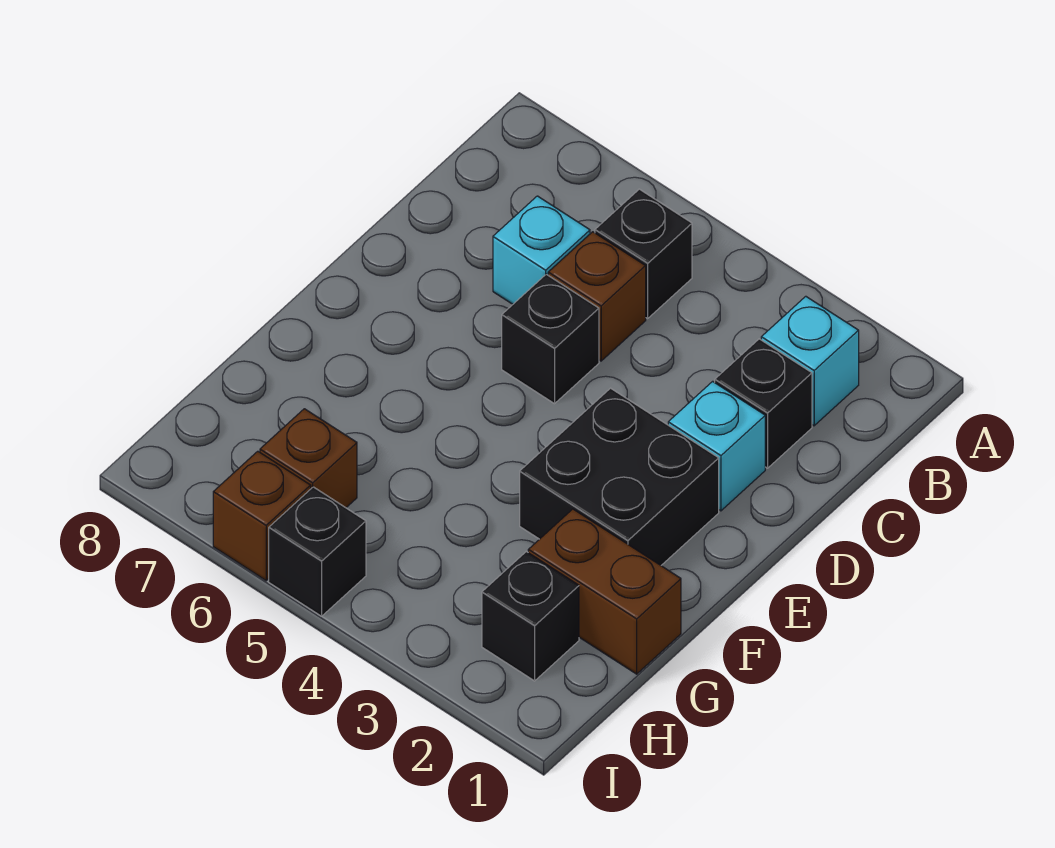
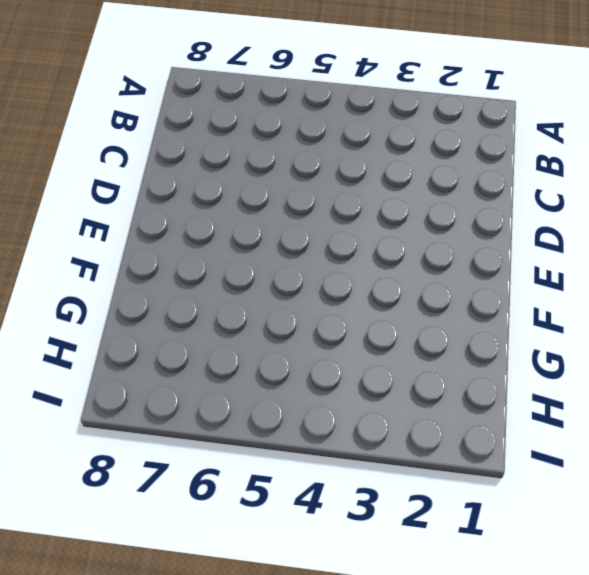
none -> cyan 1x1 brick [761,296,859,426]
none -> black 1x1 brick [595,189,692,318]
none -> black 1x1 brick [715,339,812,468]

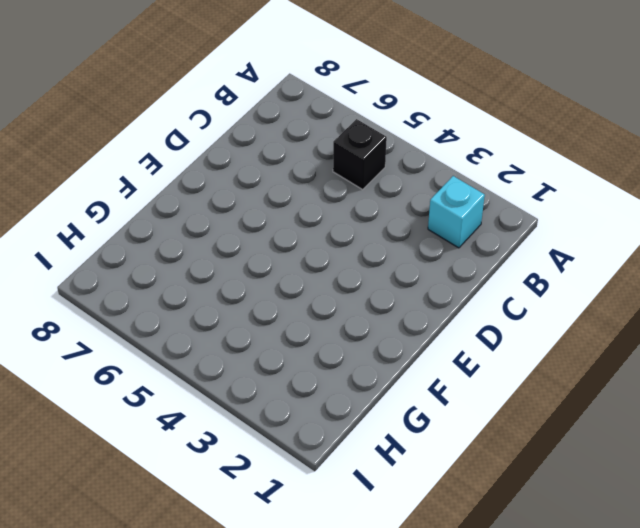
none -> black 1x1 brick [715,339,812,468]
none -> brown 1x1 brick [548,232,646,361]
none -> cyan 1x1 brick [493,196,590,304]

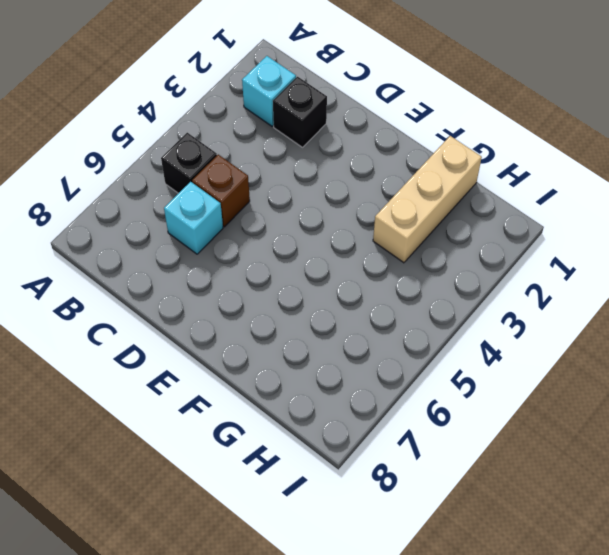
tan 1x3 brick [373,136,482,263] -> brown 1x2 brick [528,509,681,674]
none -> cyan 1x1 brick [668,381,765,511]
none -> black 1x1 brick [502,274,599,404]
none -> black 2x2 brick [520,388,719,565]

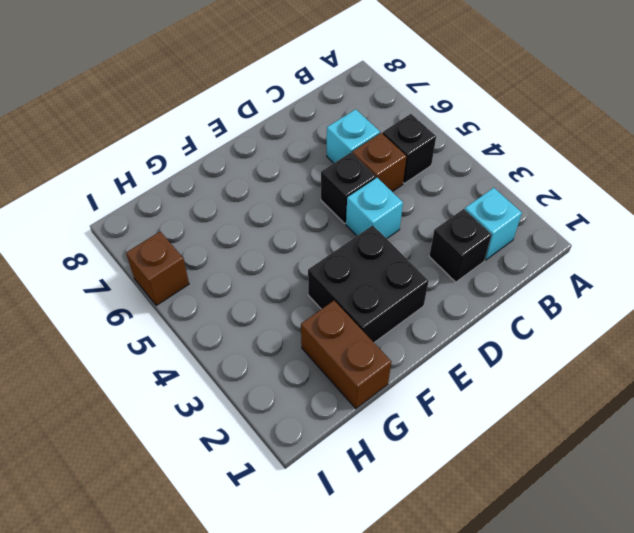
cyan 1x1 brick [346,178,403,239] -> cyan 1x1 brick moved to [668,381,765,511]
none -> black 1x1 brick [482,552,579,681]
none -> brown 1x1 brick [260,409,357,508]
none -> black 1x1 brick [269,487,366,616]

